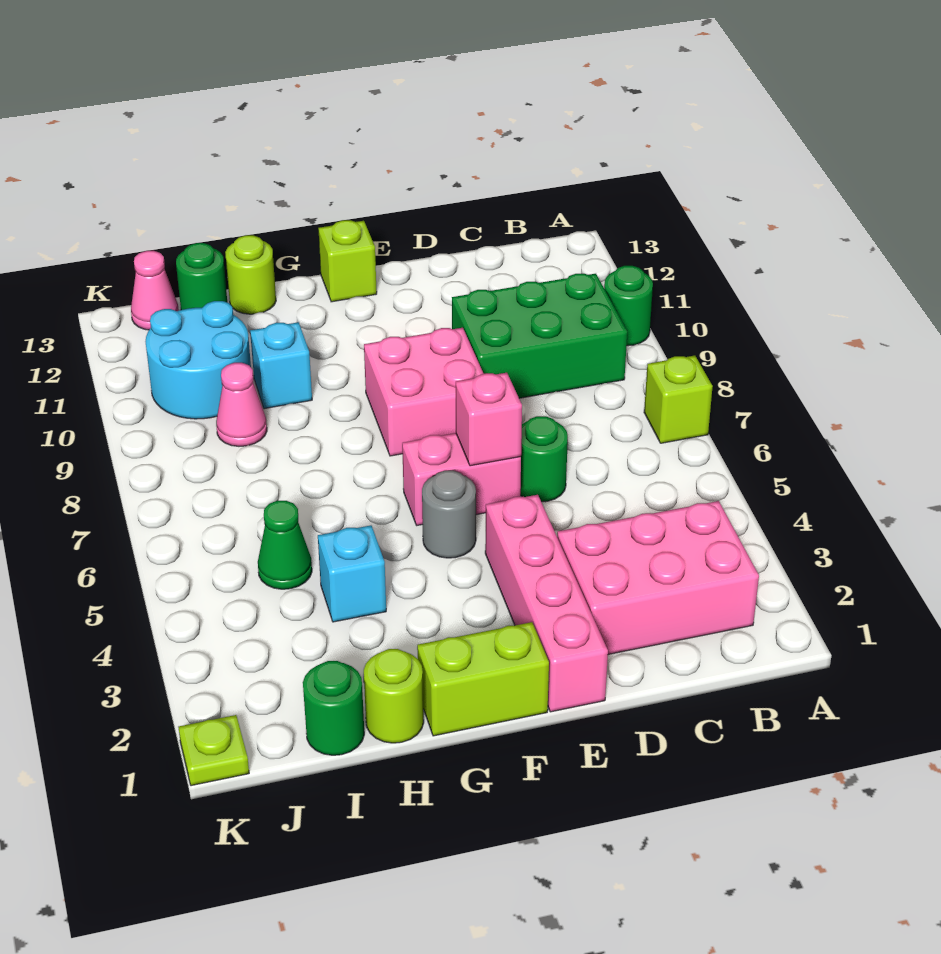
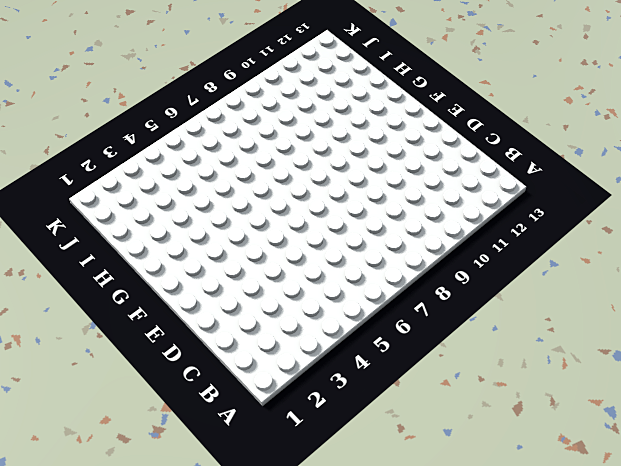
none -> lime 1x1 brick [644,356,713,443]
none -> green 1x1 round brick [604,266,653,346]
none -> pink 2x3 brick [557,501,759,654]

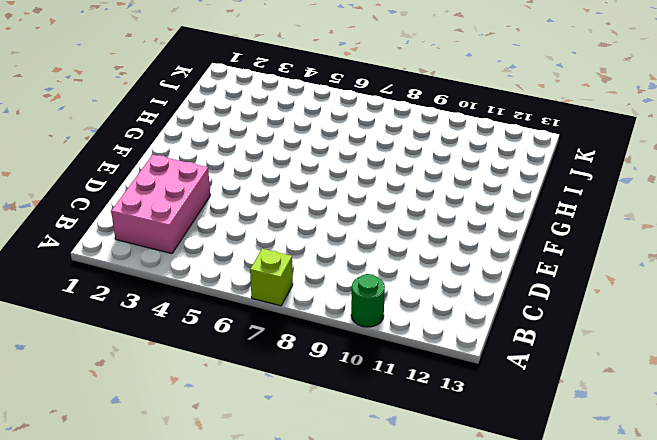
none -> green 2x3 brick [452,274,627,398]
none -> green 1x1 round brick [520,416,568,502]
none -> pink 1x4 brick [485,495,608,712]

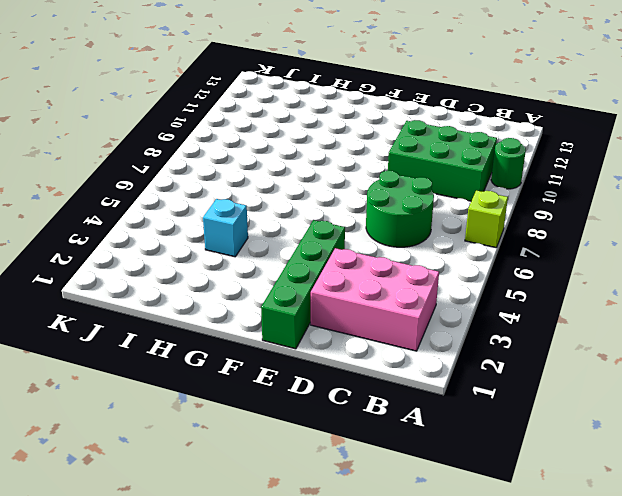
green 2x2 round brick [366,171,434,247] -> green 1x1 round brick [520,416,568,502]
green 1x4 brick [261,220,345,349] -> pink 1x4 brick [485,495,608,712]
none -> pink 1x2 brick [402,433,521,525]
none -> pink 2x2 brick [364,328,484,456]
none -> lime 1x2 brick [417,622,549,736]

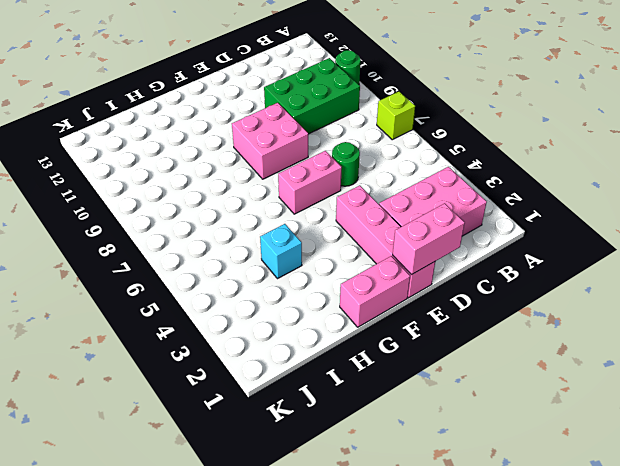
pink 1x2 brick [393,203,465,275] -> none
pink 1x2 brick [340,256,410,327] -> lime 1x2 brick [417,622,549,736]
none -> grey 1x1 round brick [422,470,476,558]
none -> lime 1x1 brick [318,220,377,302]
none -> lime 1x1 round brick [364,649,424,743]

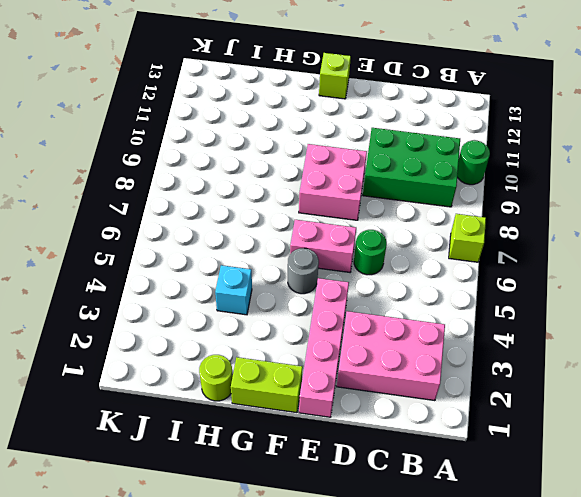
none -> cyan 1x1 brick [250,322,312,409]
none -> lime 1x1 round brick [225,235,276,314]
none -> green 1x1 round brick [303,661,364,755]

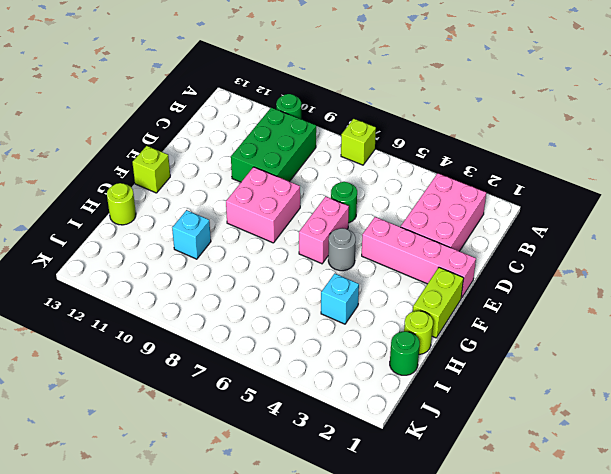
none -> green 1x1 cone [258,501,312,589]
none -> pink 1x1 cone [216,363,267,446]
none -> cyan 2x2 round brick [145,301,251,419]

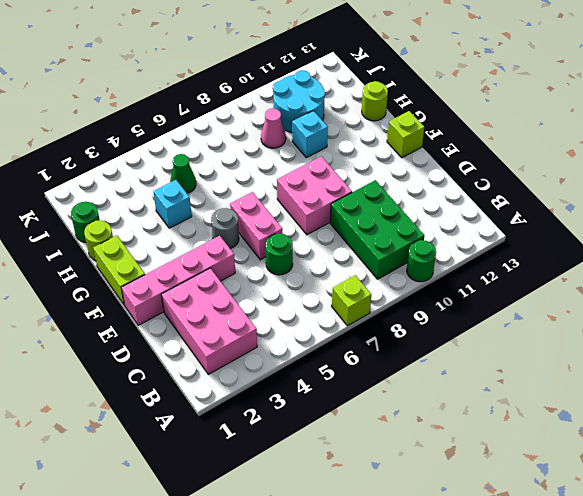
none -> green 1x1 round brick [176,243,227,310]
none -> pink 1x1 cone [131,251,179,330]
none -> lime 1x1 plate [179,715,249,786]

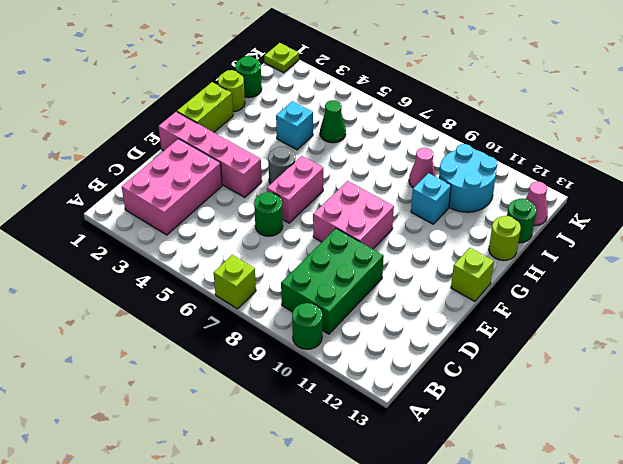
none -> pink 1x1 brick [456,373,522,466]

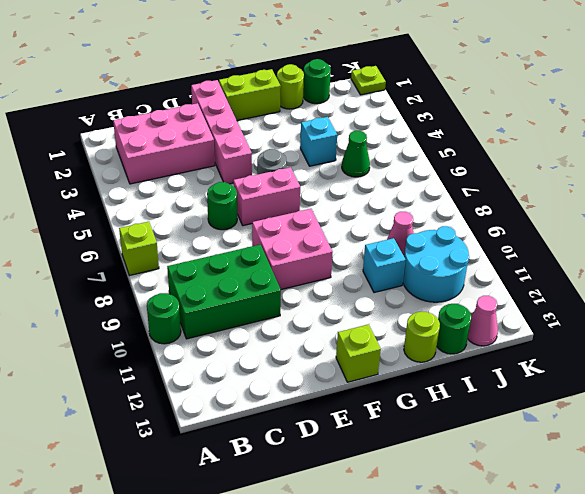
none -> pink 1x1 brick [456,373,522,466]

